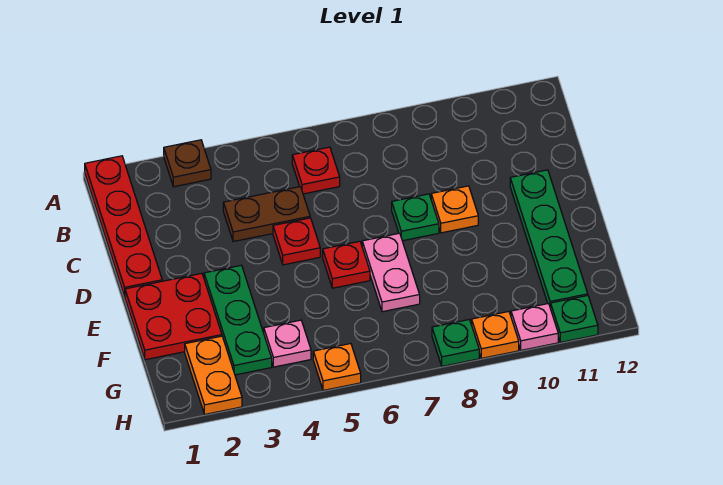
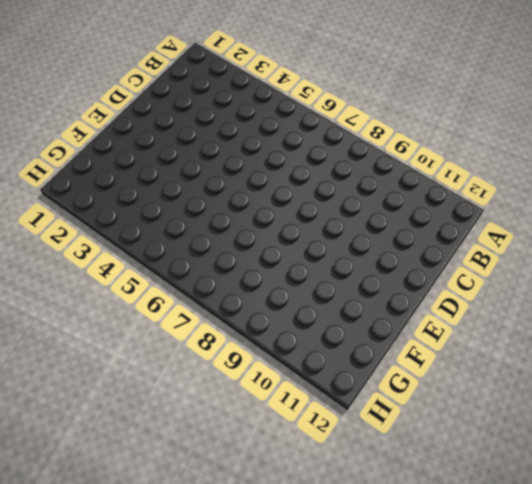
none -> red 1x4 plate [85,156,162,297]
none -> brown 1x1 plate [164,140,211,187]
none -> red 1x1 plate [292,147,340,194]

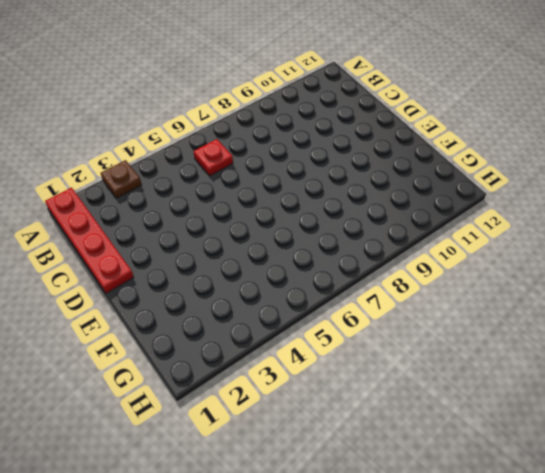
none -> brown 1x2 plate [223,187,310,242]
none -> red 1x1 plate [273,218,320,265]
none -> green 1x1 plate [392,194,439,241]

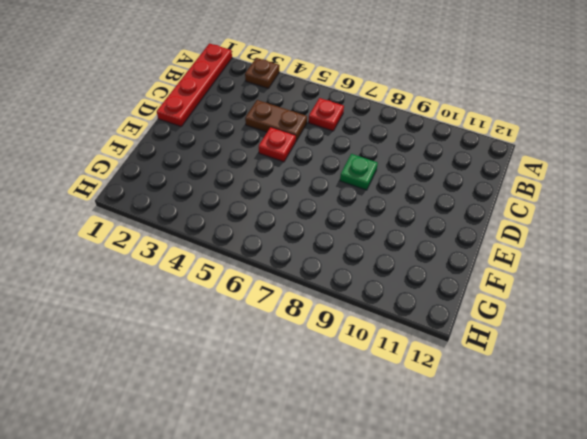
none -> orange 1x1 plate [431,186,478,233]
none -> green 1x4 plate [510,170,588,309]
none -> red 2x2 plate [125,273,222,360]

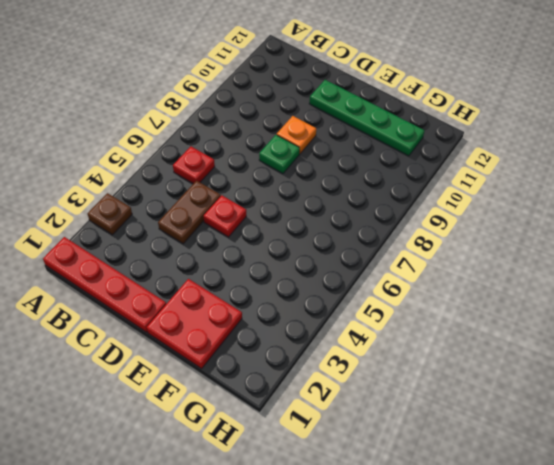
none -> green 1x3 plate [204,265,272,375]
none -> red 1x1 plate [323,241,370,288]
none -> pink 1x2 plate [362,233,420,312]

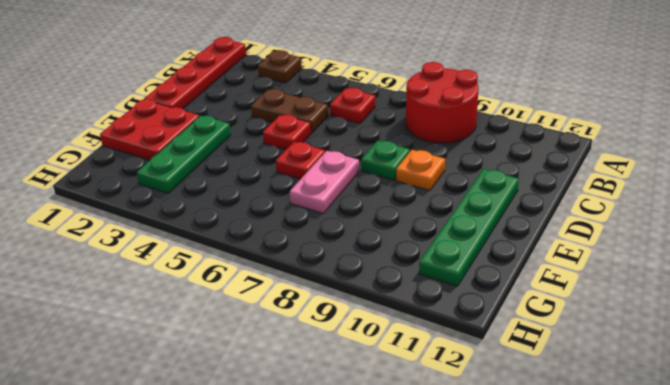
red 2x2 round brick [406,62,478,143] -> none
none -> orange 1x2 plate [185,336,242,414]
none -> pink 1x1 plate [264,320,311,367]
none -> orange 1x1 plate [313,344,361,390]

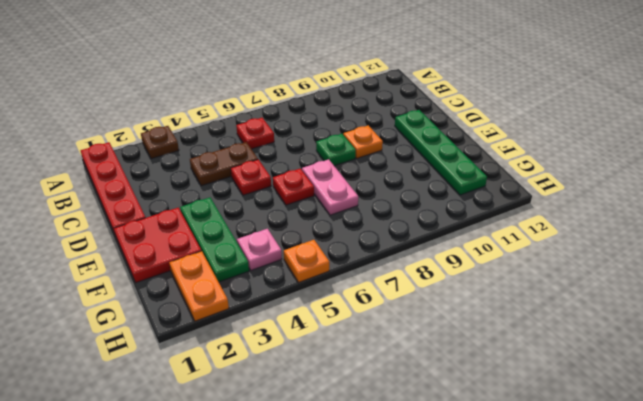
none -> green 1x1 plate [432,320,479,366]
none -> orange 1x1 plate [472,312,519,358]
none -> pink 1x1 plate [511,304,558,350]

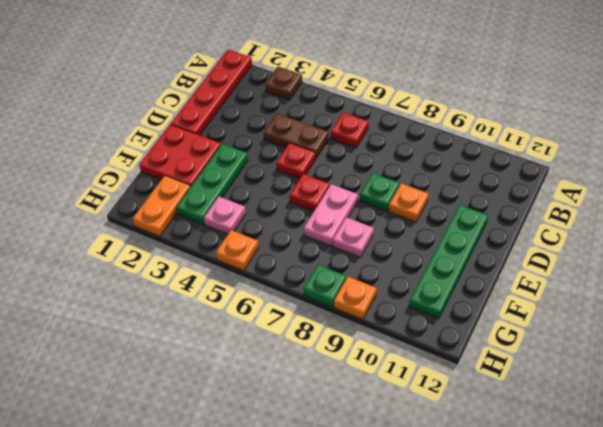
pink 1x1 plate [333,217,374,257] -> pink 1x1 plate moved to [511,304,558,350]
none -> green 1x1 plate [551,296,598,342]

